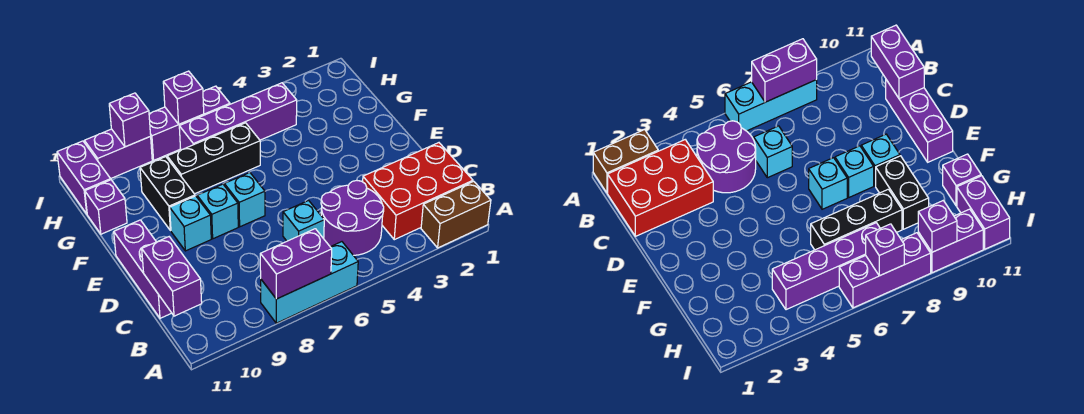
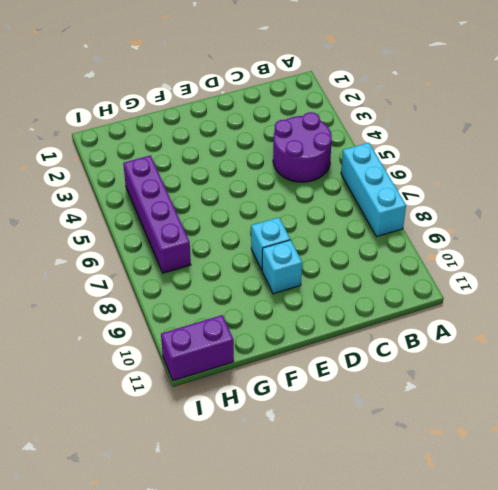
none -> brown 1x2 brick [421,181,491,248]
none -> red 2x3 brick [363,143,473,240]
none -> cyan 1x1 brick [283,201,324,241]

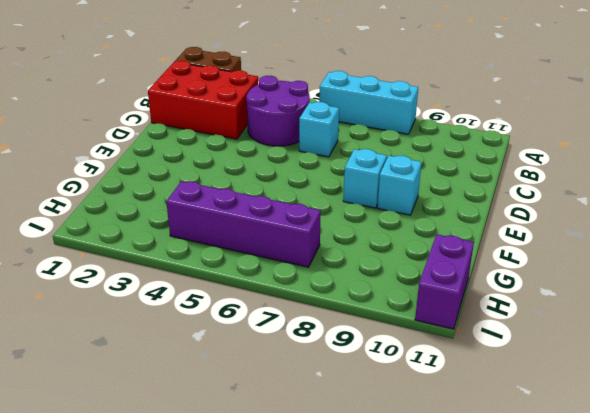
none -> purple 1x3 brick [114,220,171,318]
none -> cyan 1x1 brick [224,172,265,227]
none -> black 1x2 brick [140,157,195,231]

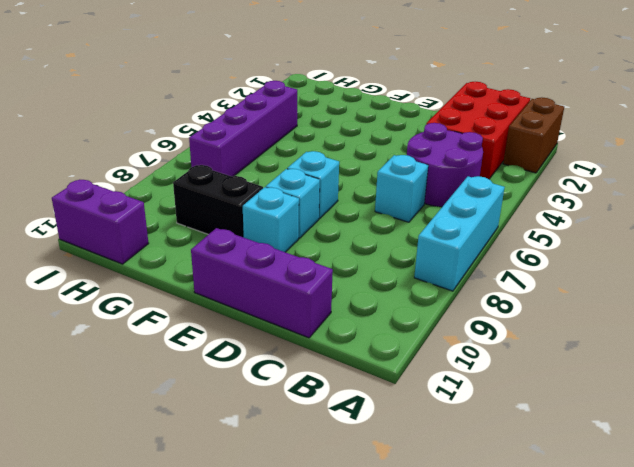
none -> black 1x3 brick [167,123,260,194]
none -> purple 1x1 brick [85,180,127,234]
none -> purple 1x3 brick [149,86,230,160]

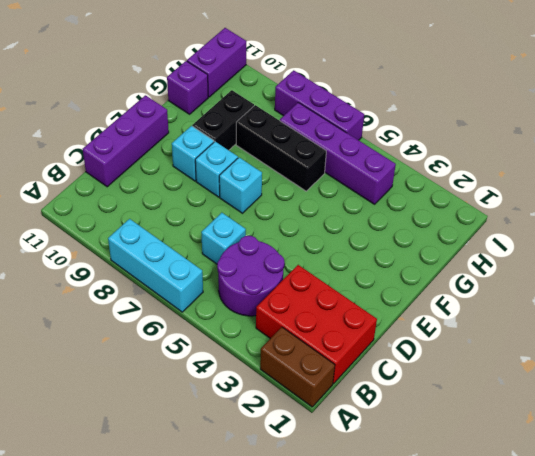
none -> purple 1x2 brick [84,129,152,179]
none -> purple 1x2 brick [260,229,332,299]
none -> purple 1x2 brick [142,237,202,316]

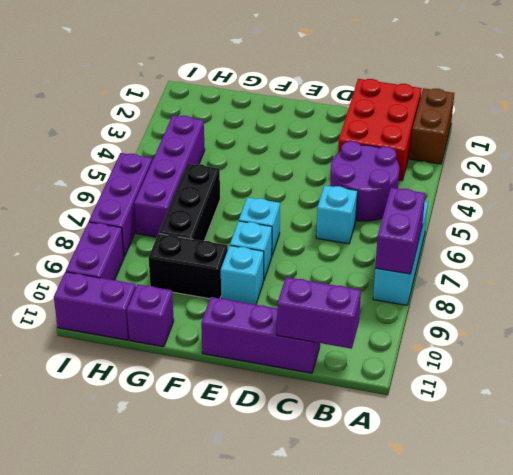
none -> purple 1x1 brick [163,71,204,124]
none -> purple 1x1 brick [109,93,151,147]

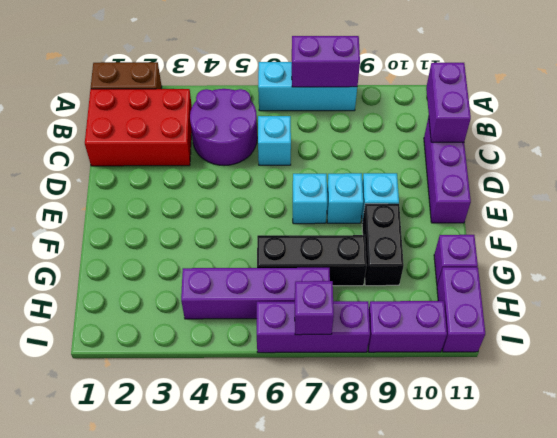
none -> purple 1x1 brick [109,93,151,147]

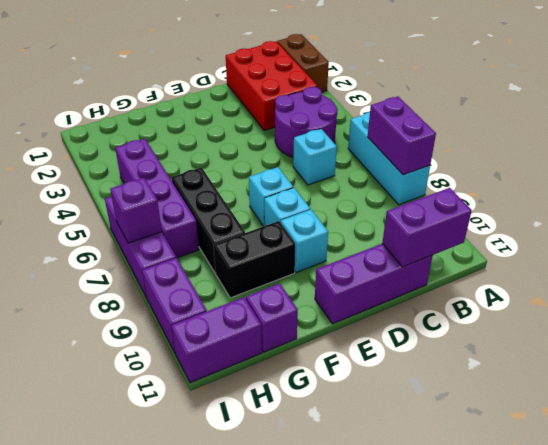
none -> purple 1x1 brick [109,93,151,147]

